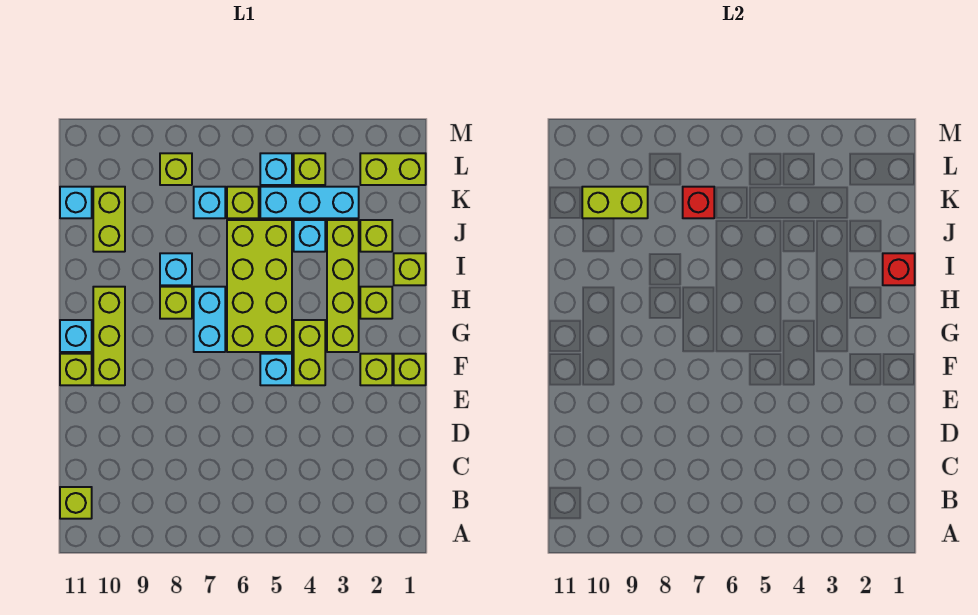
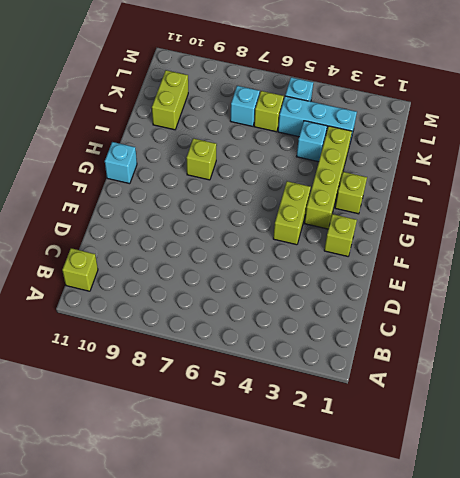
none -> lime 1x1 brick [394,354,426,385]
none -> cyan 1x1 brick [260,354,292,385]
none -> lime 1x3 brick [93,287,125,385]

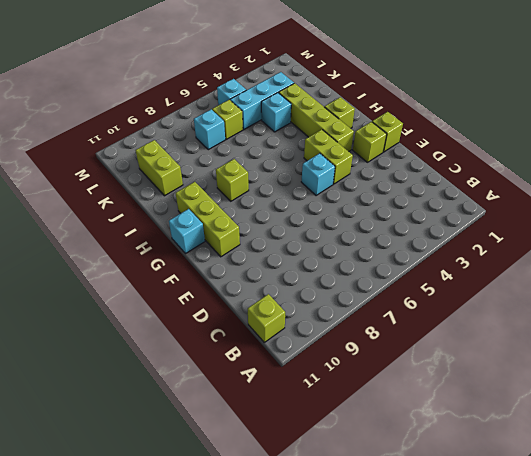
none -> lime 1x1 brick [60,354,92,385]
none -> lime 2x4 brick [227,220,292,352]
none -> cyan 1x2 brick [194,287,225,352]

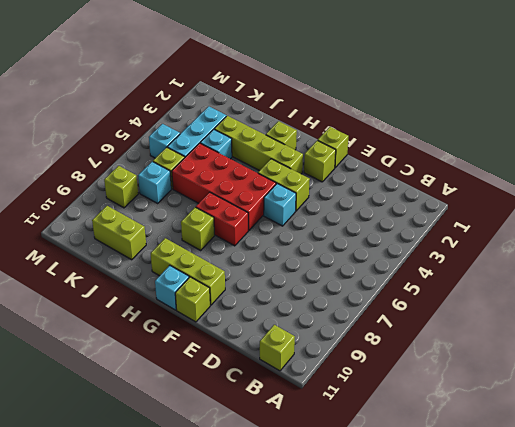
red 2x4 brick [172,143,276,230] -> lime 2x4 brick [227,220,292,352]
red 1x2 brick [196,192,248,246] -> cyan 1x2 brick [194,287,225,352]
none -> lime 1x1 brick [394,253,426,285]
none -> cyan 1x1 brick [160,253,192,285]
none -> lime 1x1 brick [360,220,392,252]

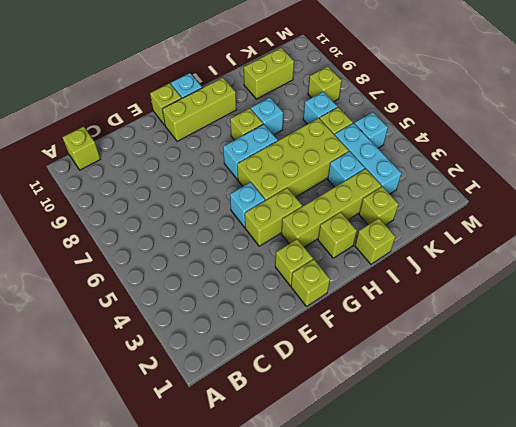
none -> cyan 1x1 brick [60,187,92,218]
none -> lime 1x2 brick [360,153,426,185]
none -> lime 1x1 brick [294,153,325,185]

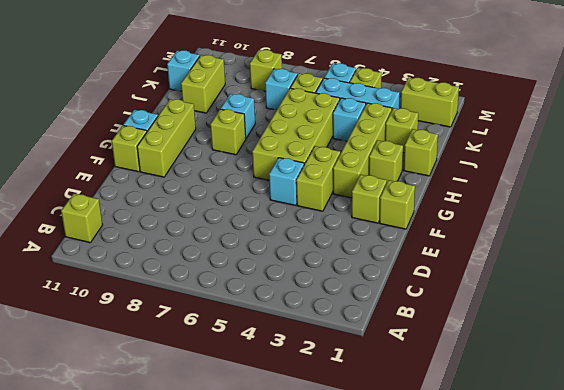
none -> cyan 1x2 brick [194,287,225,352]
none -> red 1x1 brick [883,253,915,285]
none -> red 1x1 brick [683,187,714,218]

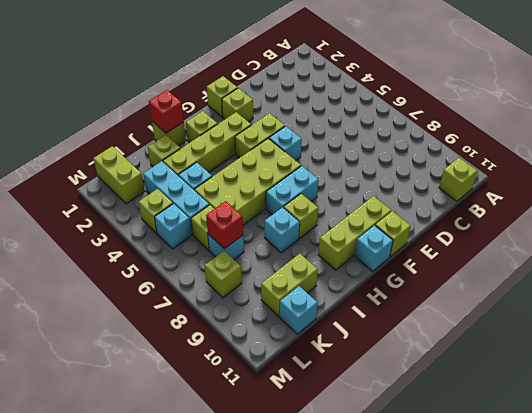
none -> lime 1x2 brick [582,187,648,218]

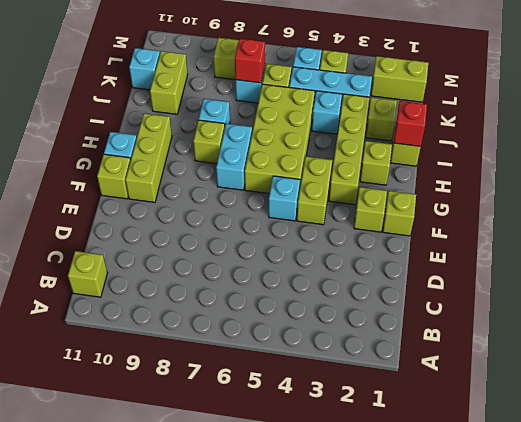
none -> lime 1x2 brick [582,187,648,218]

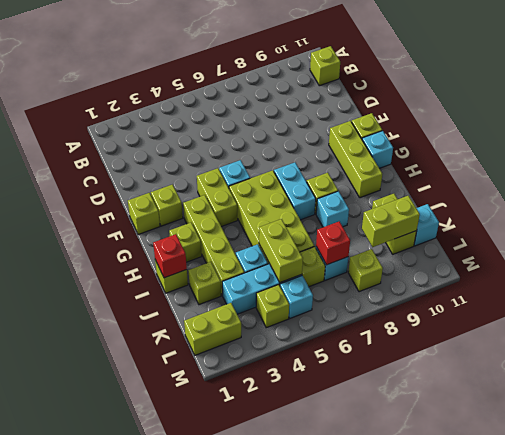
lime 1x2 brick [259,219,303,282] -> none

